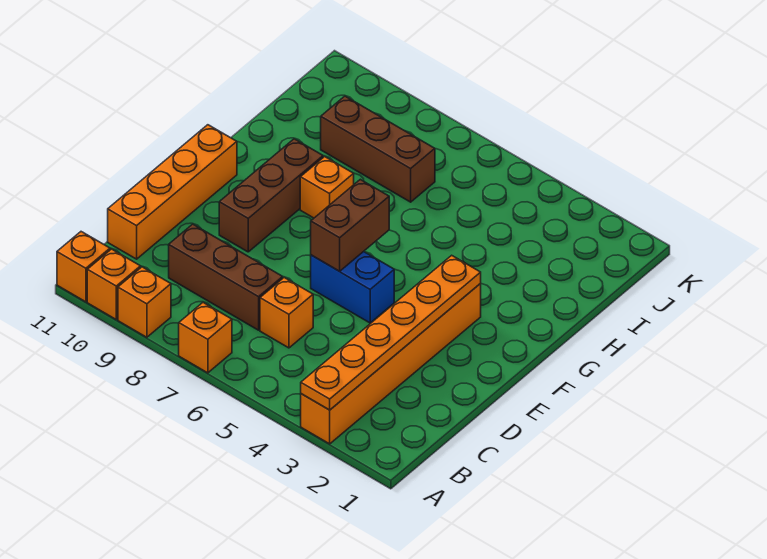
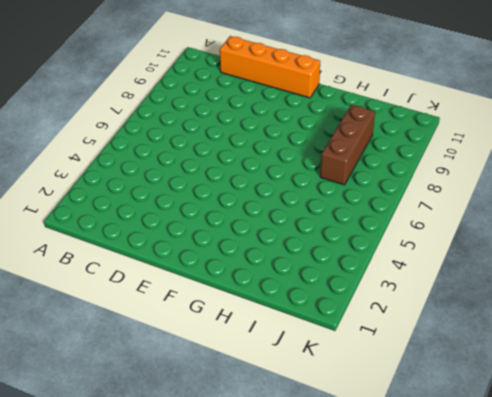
none -> orange 1x6 brick [301,284,481,444]
none -> orange 1x1 brick [179,303,232,373]
none -> orange 1x1 brick [118,267,171,337]

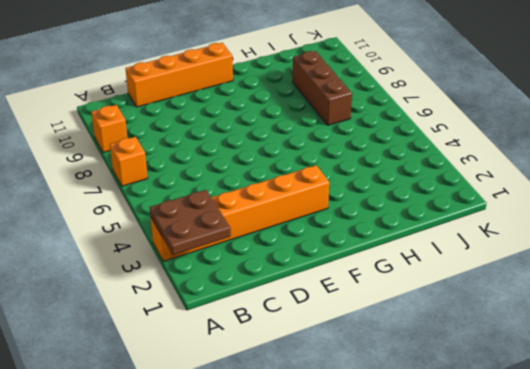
brown 2x2 plate [150,190,231,255] -> orange 1x6 plate [301,255,481,410]
none -> orange 1x1 brick [87,249,141,319]
none -> orange 1x1 brick [57,232,110,302]
none -> orange 1x1 brick [260,278,313,348]

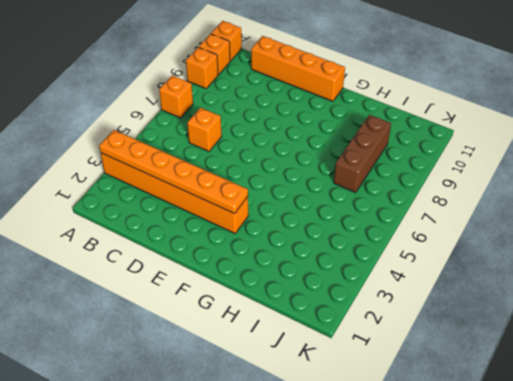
none -> brown 1x3 brick [169,224,283,330]
none -> blue 1x2 brick [311,252,394,323]
none -> brown 1x3 brick [219,139,323,252]

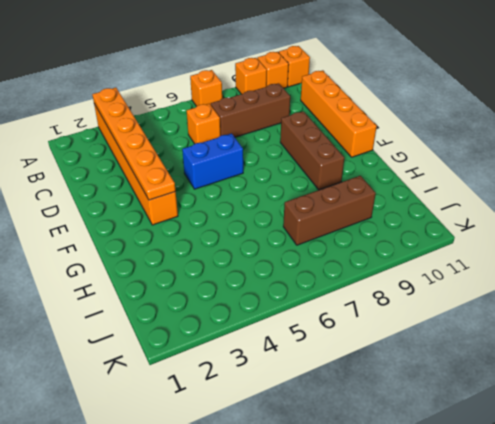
none -> orange 1x1 brick [300,157,354,218]
none -> brown 1x2 brick [311,179,389,271]

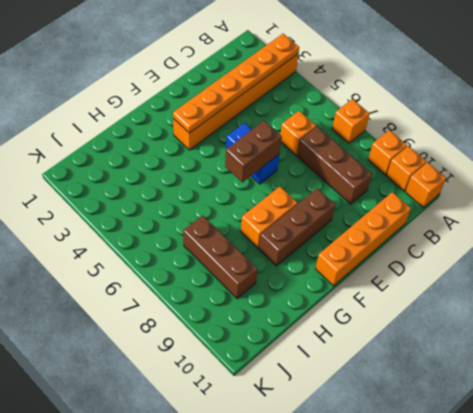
orange 1x2 brick [241,187,298,248] -> orange 1x1 brick [300,157,354,218]

